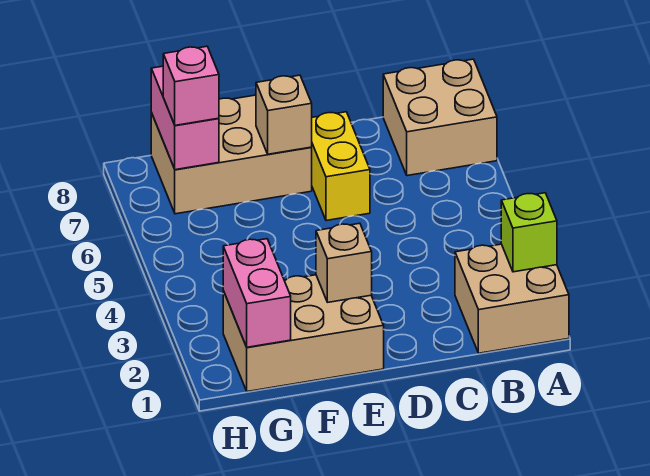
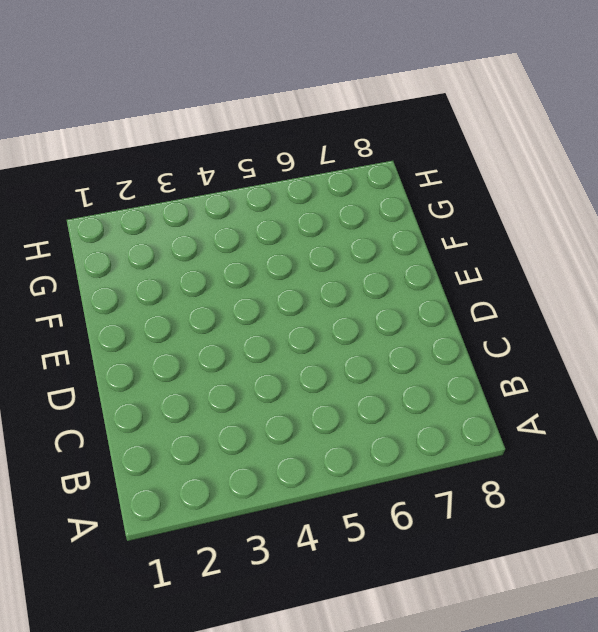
none -> tan 2x2 brick [455,244,569,353]
none -> tan 2x2 brick [383,59,497,176]

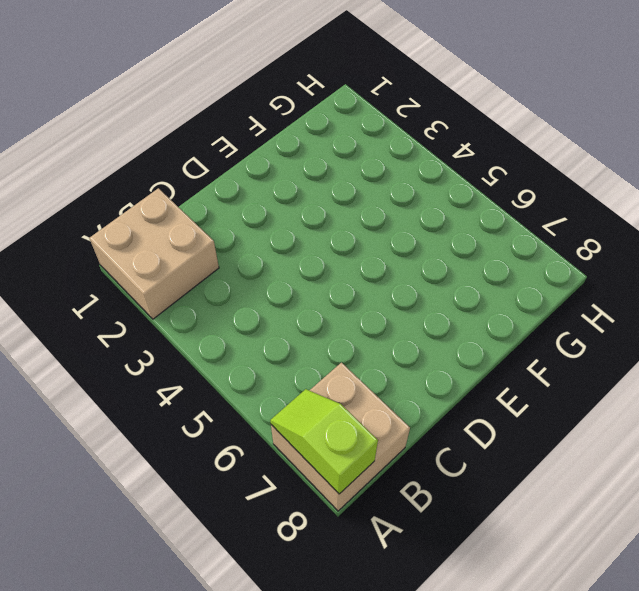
lime 1x2 slope [270,389,378,494] -> none
none -> yellow 1x2 brick [311,112,370,221]
none -> tan 2x3 brick [223,275,384,392]

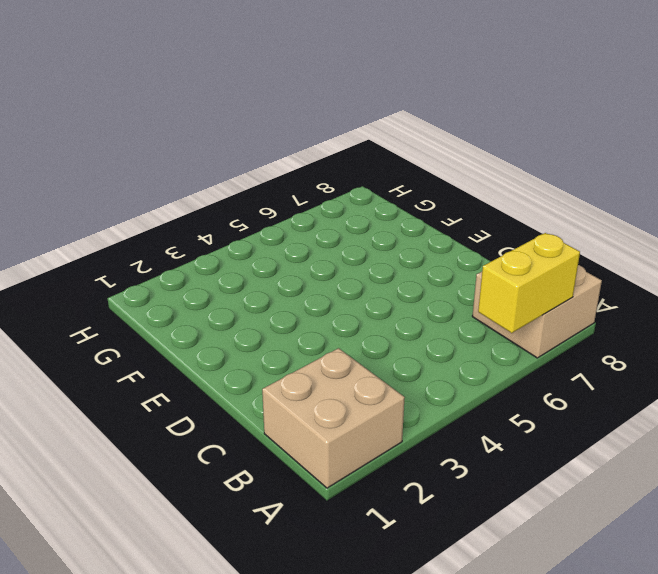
yellow 1x2 brick [478,233,580,333] -> yellow 1x2 brick moved to [311,112,370,221]
none -> tan 2x3 brick [223,275,384,392]
none -> tan 2x3 brick [151,95,312,214]

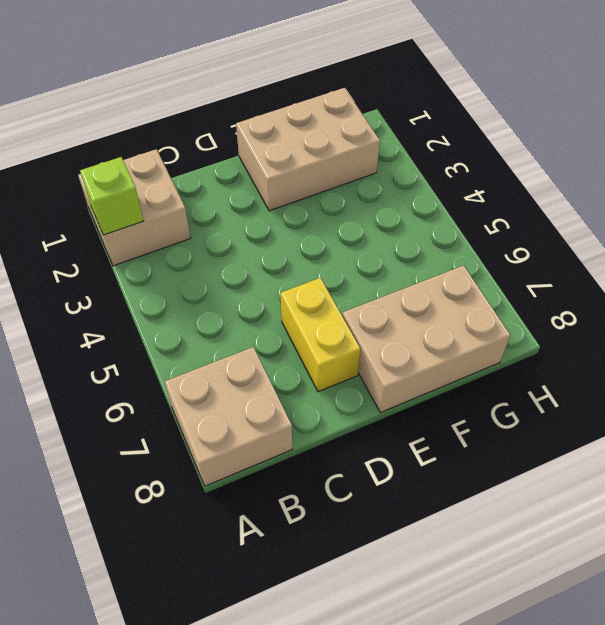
none -> tan 1x1 brick [316,223,372,302]
none -> tan 1x1 brick [256,75,312,154]

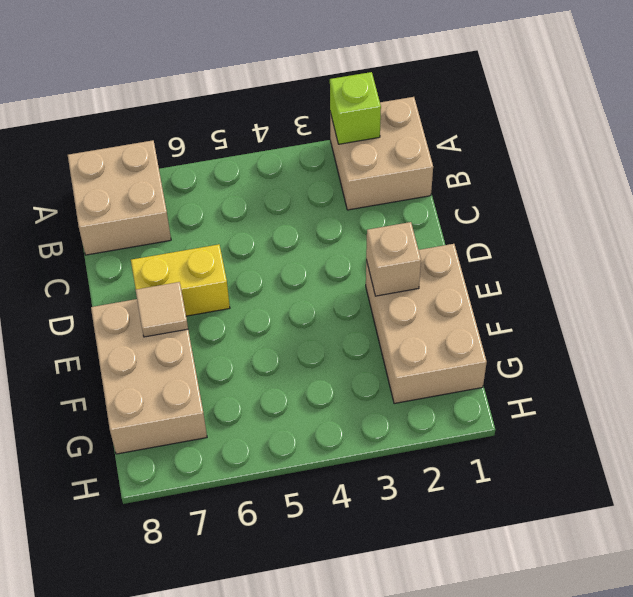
tan 1x1 tile [136,282,188,337] -> tan 1x1 brick [256,75,312,154]
none -> pink 1x2 brick [223,239,291,347]
none -> pink 1x2 brick [151,66,219,170]

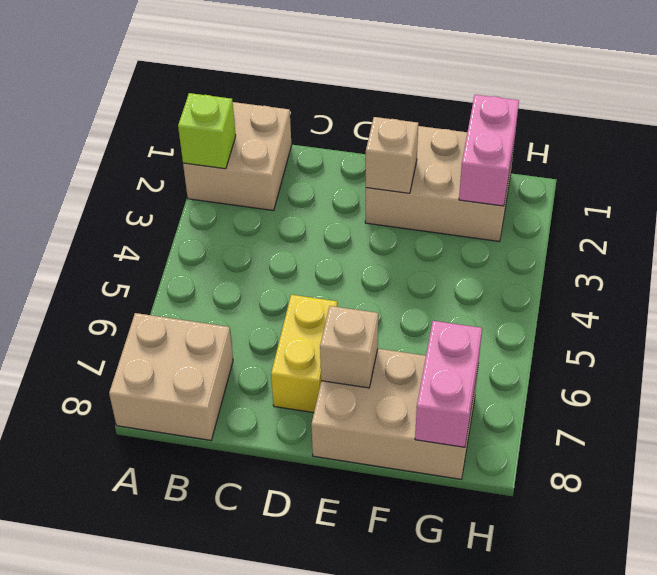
none -> pink 1x1 brick [163,46,219,125]

